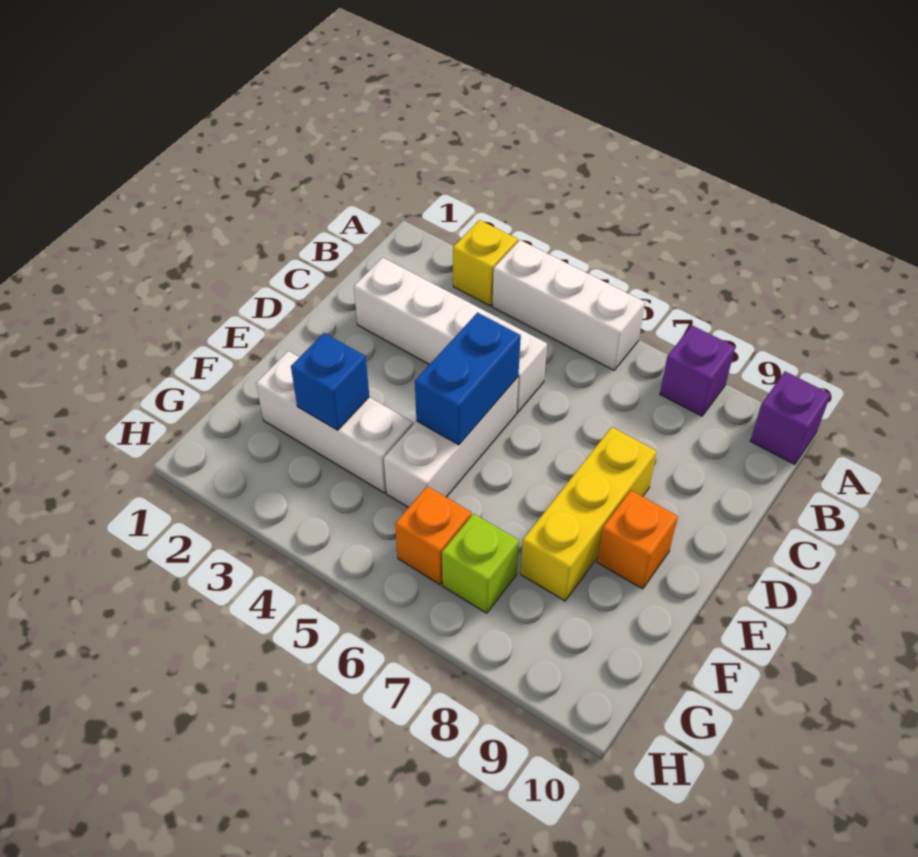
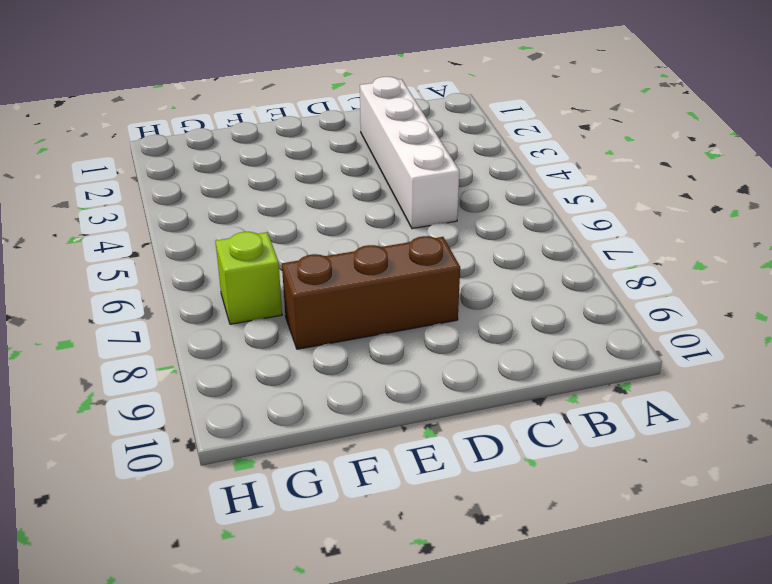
brown 1x3 brick [282,236,460,349] -> yellow 1x3 brick [520,427,657,601]
none -> yellow 1x1 brick [453,220,518,306]
none -> white 1x3 brick [492,240,645,370]
none -> purple 1x1 brick [660,325,735,416]

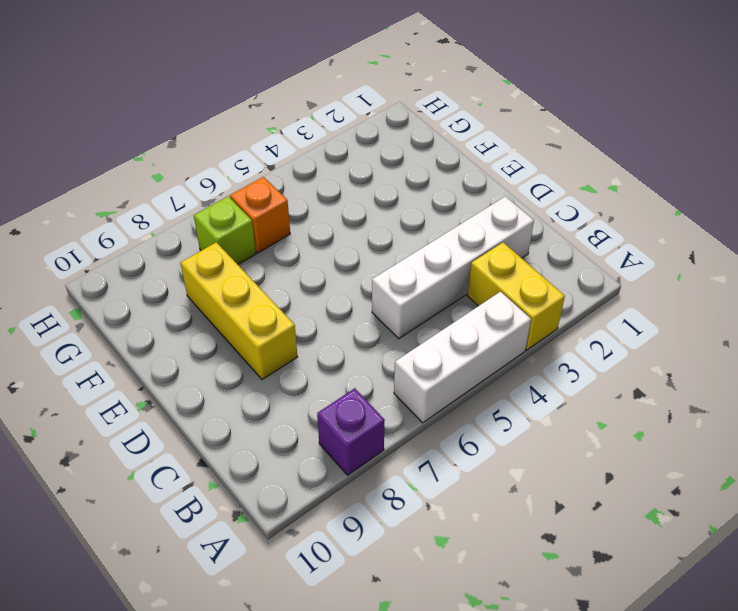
yellow 1x2 brick [468,243,565,350] -> yellow 1x1 brick [453,220,518,306]
none -> purple 1x1 brick [750,371,830,465]
none -> white 1x3 brick [384,377,518,507]
none -> orange 1x1 brick [597,490,678,589]

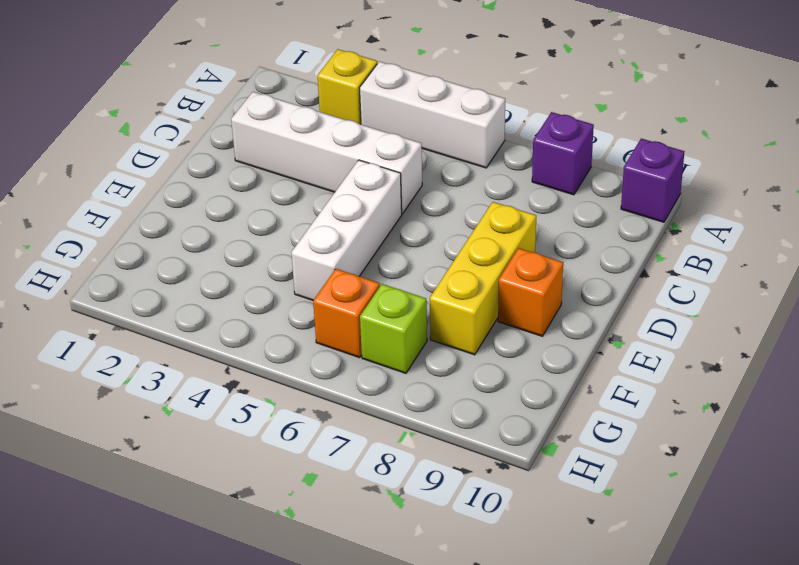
none -> white 1x3 brick [256,351,413,493]
none -> blue 1x2 brick [415,313,521,445]
none -> blue 1x1 brick [291,333,369,430]

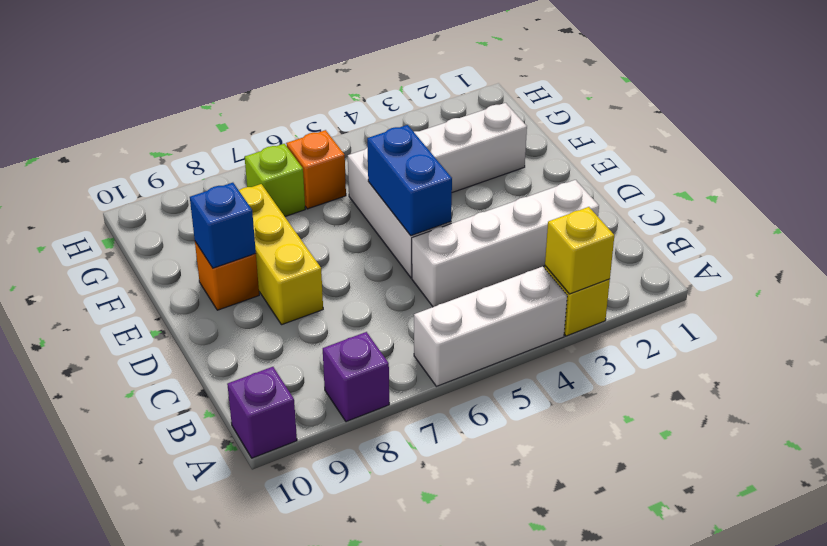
yellow 1x1 brick [545,207,614,294] -> none
blue 1x1 brick [190,183,256,268] -> blue 1x1 brick moved to [291,333,369,430]

